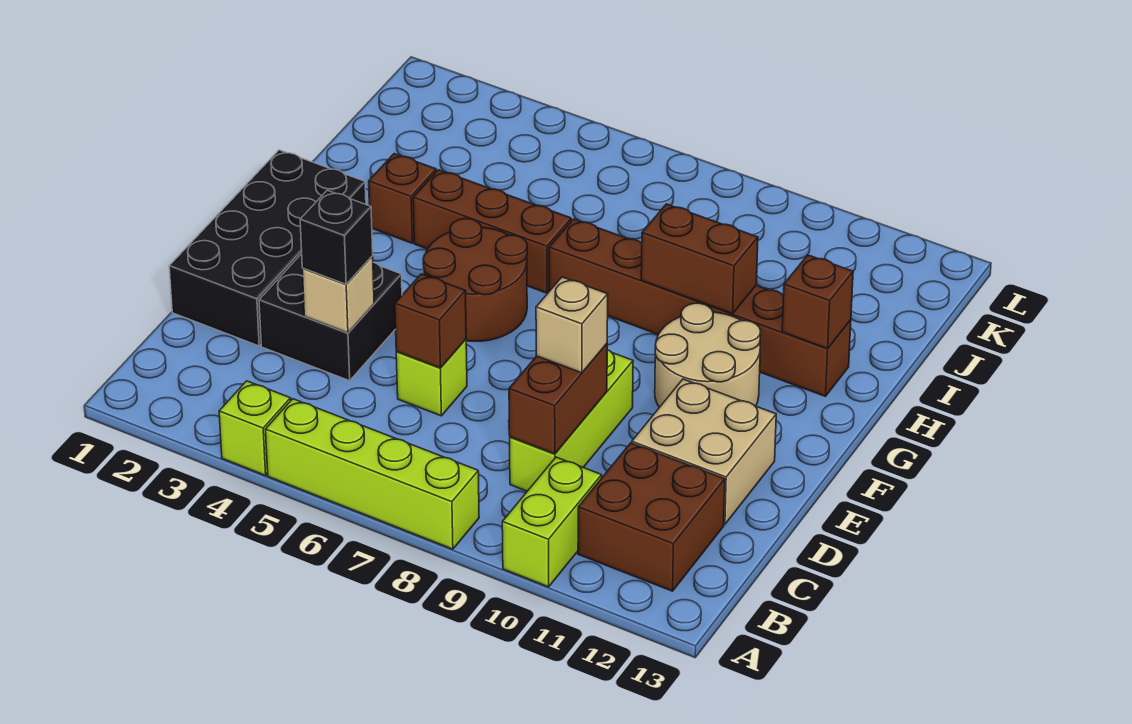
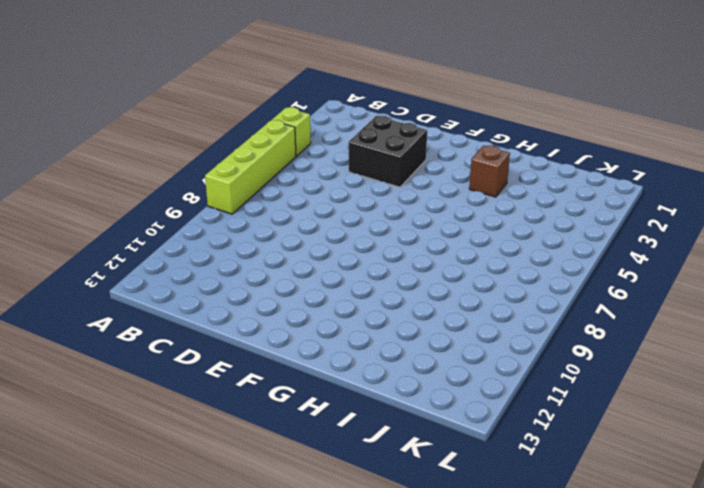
none -> lime 1x2 brick [502,457,602,587]
none -> brown 2x2 brick [578,443,725,591]
none -> lime 1x3 brick [510,350,633,491]

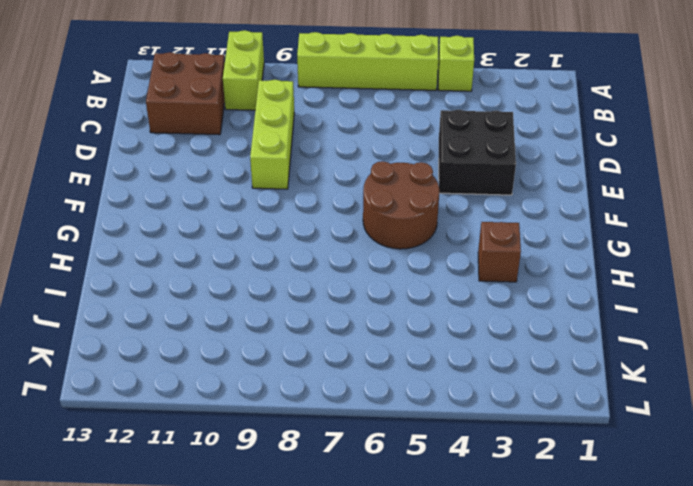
none -> black 2x4 brick [169,150,366,346]
none -> lime 1x1 brick [396,339,467,416]
none -> tan 2x2 brick [632,379,776,525]

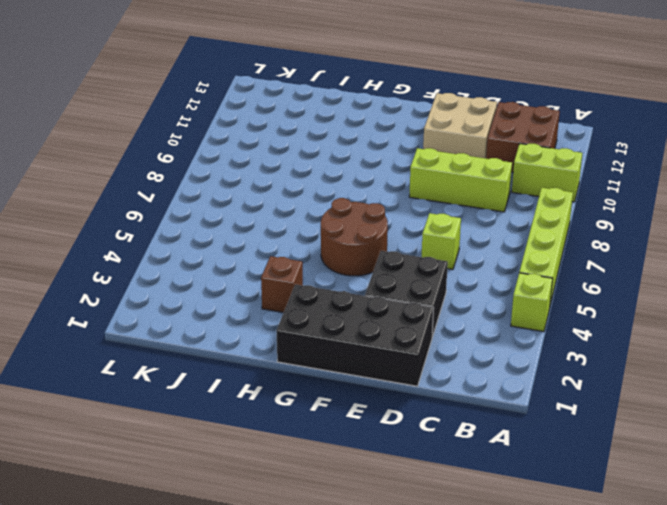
none -> tan 2x2 round brick [655,303,761,407]
none -> brown 1x3 brick [413,170,571,293]
none -> brown 1x6 brick [549,219,851,396]

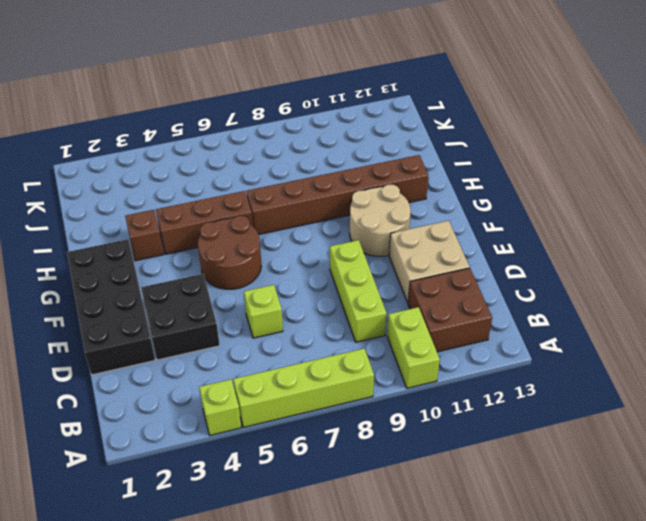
none -> brown 1x2 brick [509,344,607,454]
none -> tan 1x1 brick [302,256,374,333]
none -> brown 1x1 brick [395,274,466,368]

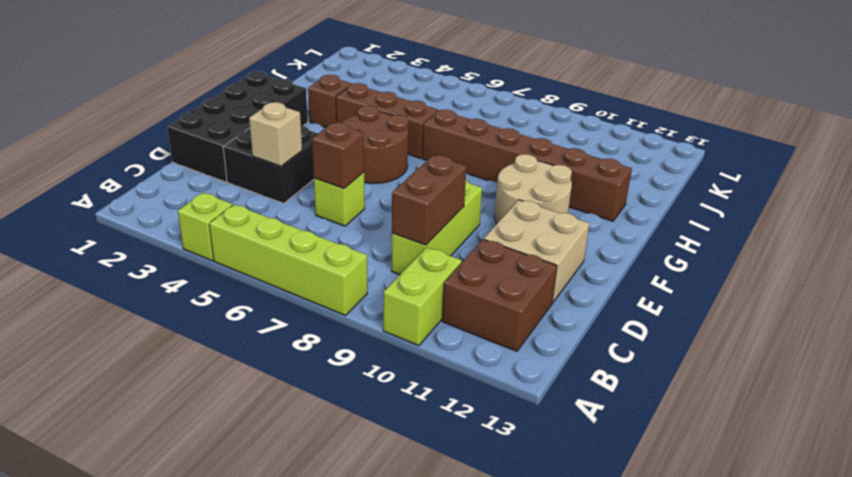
none -> brown 1x2 brick [641,204,758,314]
none -> brown 1x1 brick [782,255,853,349]
none -> black 1x1 brick [300,190,373,284]

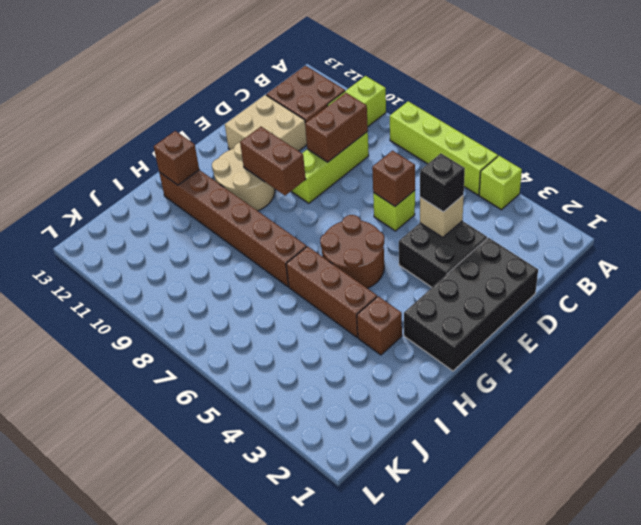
brown 1x2 brick [240,127,306,196] -> brown 1x2 brick moved to [641,204,758,314]
none -> tan 1x1 brick [536,277,608,373]

